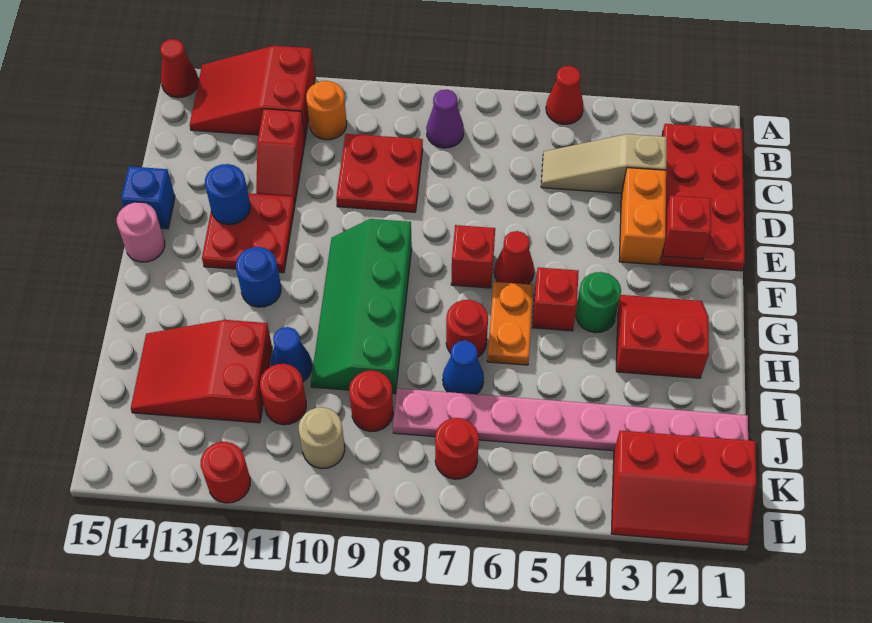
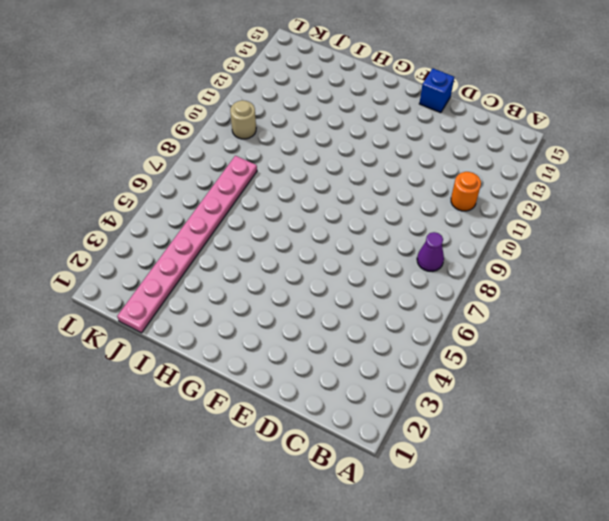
none -> red 1x1 cone [546,66,584,124]
none -> red 2x3 slope [190,46,315,138]
none -> red 1x1 cone [160,39,198,98]
none -> red 2x4 plate [661,124,745,271]

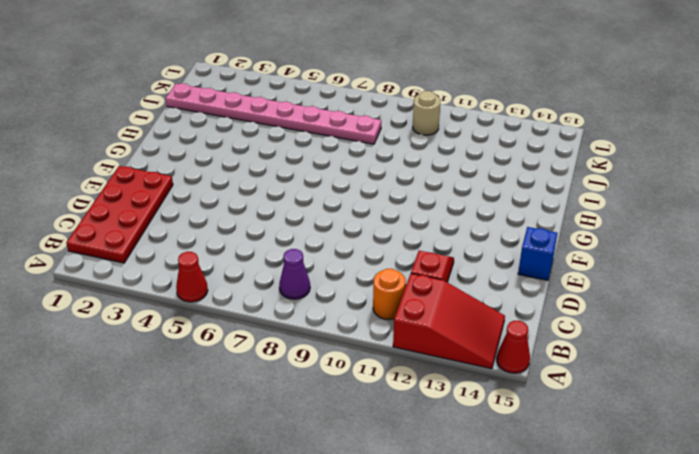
none -> tan 1x3 slope [541,134,667,193]
none -> red 2x2 plate [336,134,423,212]
none -> orange 1x2 brick [619,168,666,265]
none -> red 2x2 plate [202,193,295,273]

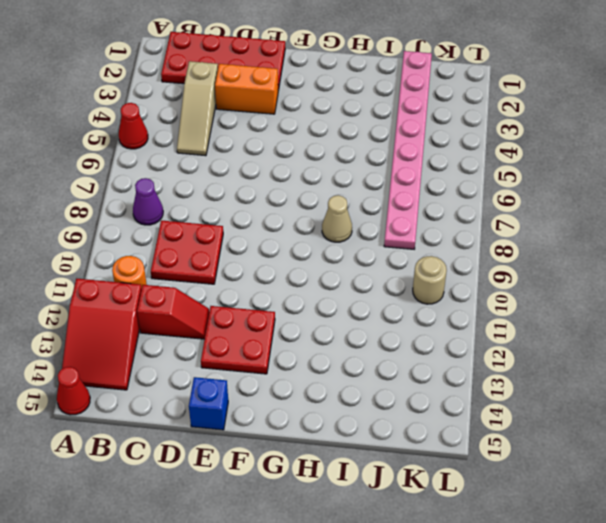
tan 1x1 cone [322,195,352,242] -> none
none -> red 1x1 cone [494,231,534,284]
none -> red 1x1 brick [451,225,495,288]
none -> green 2x4 slope [311,219,412,394]
none -> pink 1x1 round brick [117,202,165,262]

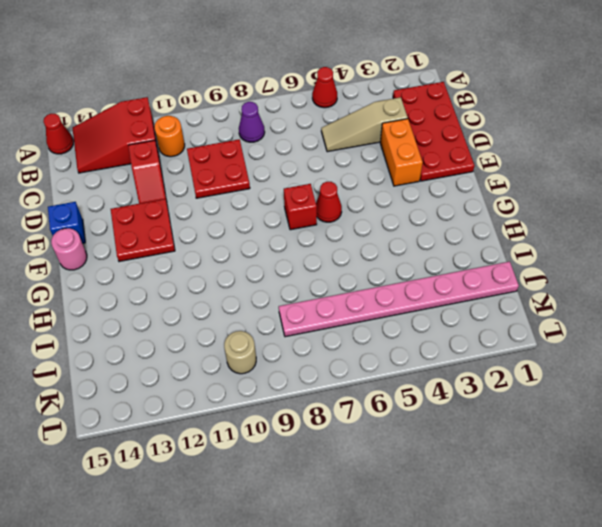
none -> green 2x4 slope [311,219,412,394]
none -> red 2x2 slope [616,295,709,378]
none -> green 1x1 round brick [576,272,621,333]
none -> red 1x1 brick [532,267,579,331]

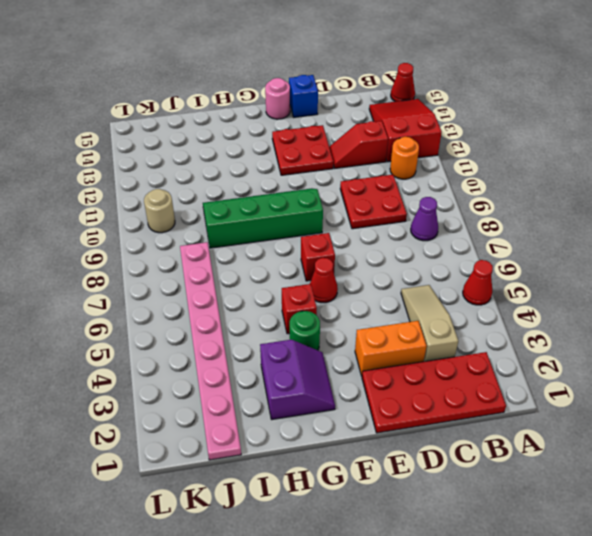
purple 2x2 slope [260,340,335,419] -> red 2x2 slope [616,295,709,378]
none -> orange 1x2 plate [487,282,533,365]
none -> blue 1x1 round brick [236,247,281,307]
none -> red 1x1 round brick [446,300,488,358]
none -> blue 1x1 cone [443,340,484,394]

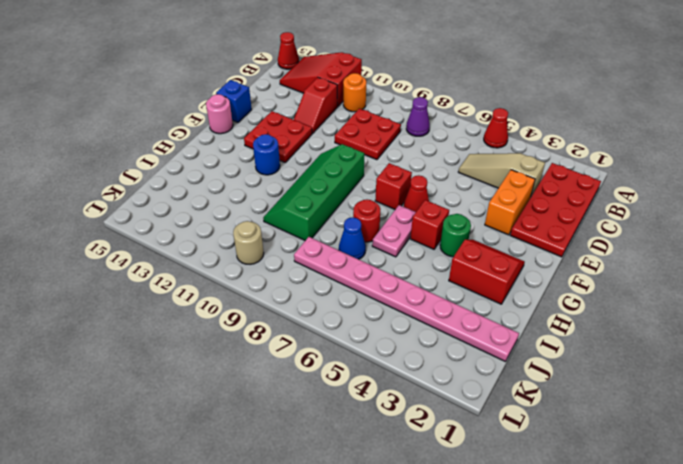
pink 1x2 plate [372,205,416,257] -> orange 1x2 plate [487,282,533,365]
none -> blue 1x1 cone [271,327,312,381]
none -> red 2x3 slope [131,320,272,423]
none -> red 1x1 round brick [349,371,393,432]
none -> red 1x1 round brick [260,364,306,425]

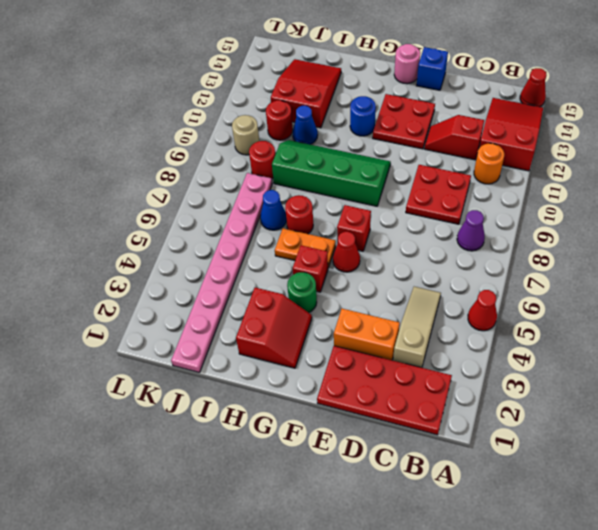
none -> red 2x3 slope [611,431,756,545]
none -> red 1x1 round brick [435,418,479,479]
none -> red 1x1 round brick [201,442,250,503]
none -> red 1x1 brick [663,196,711,259]

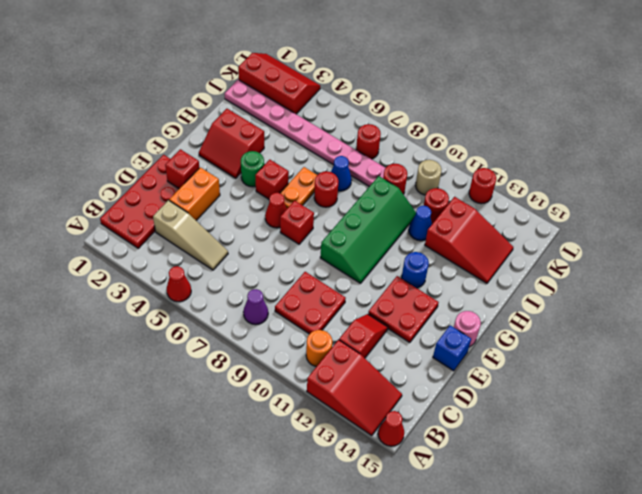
none -> blue 1x1 round brick [205,164,250,225]

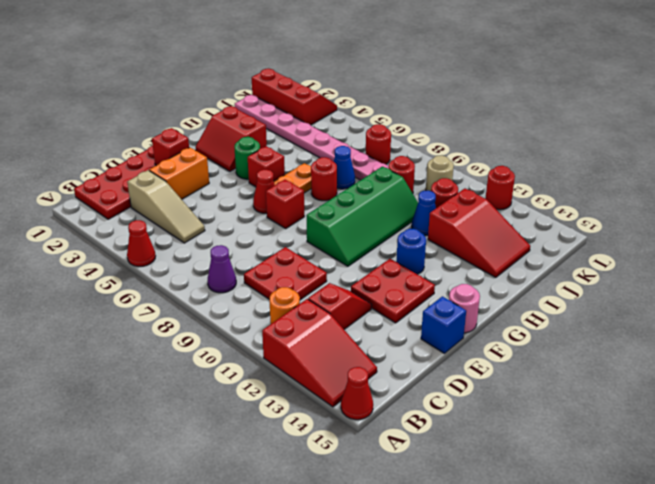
none -> blue 1x1 round brick [205,164,250,225]

